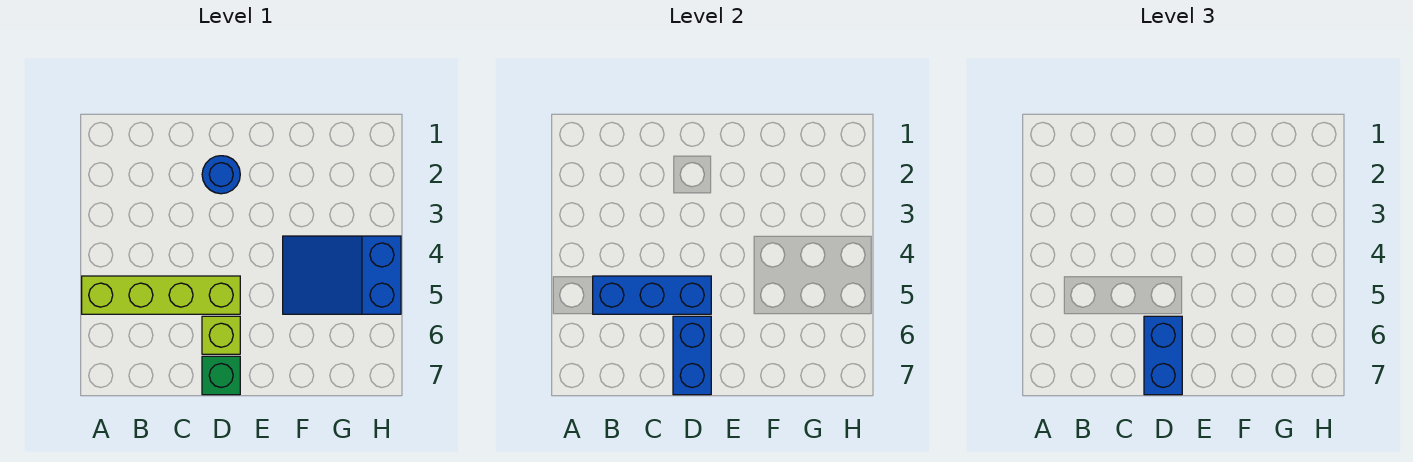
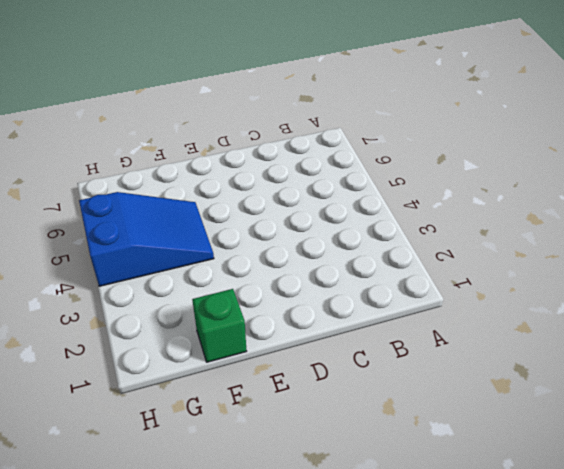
green 1x1 brick [192,289,246,362] -> green 1x1 brick moved to [202,356,240,395]
none -> lime 1x4 brick [82,276,240,314]
none -> blue 1x1 round brick [202,156,240,194]

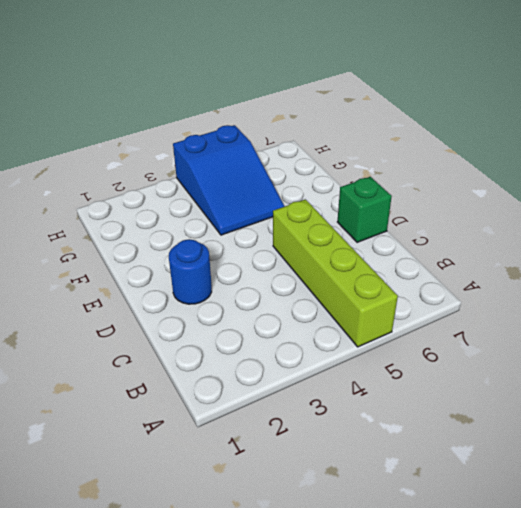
none -> lime 1x1 brick [202,316,240,354]
none -> blue 1x3 brick [593,276,711,314]

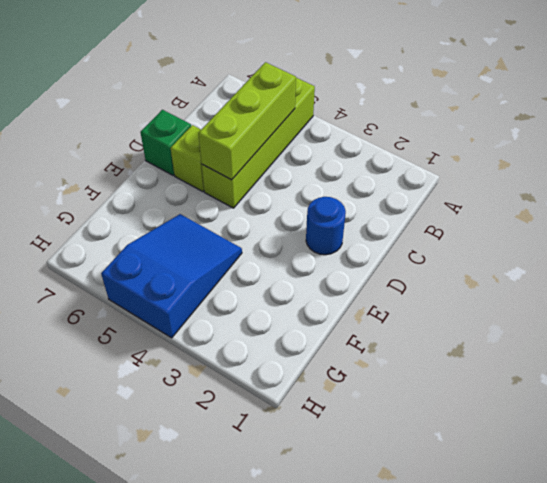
lime 1x3 brick [198,62,296,180] -> blue 1x3 brick [593,276,711,314]
none -> blue 1x2 brick [673,316,711,395]
none -> blue 1x2 brick [1144,316,1182,395]

